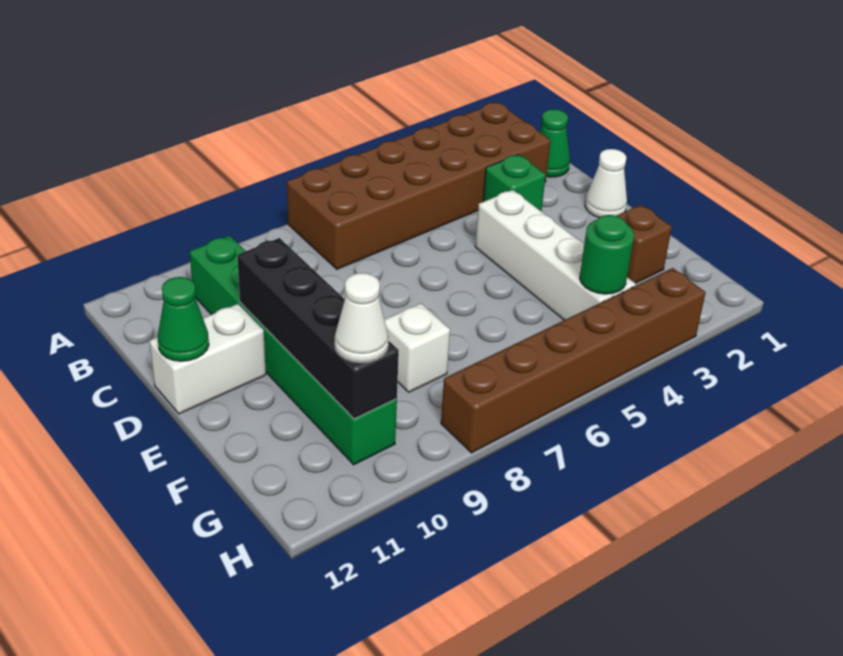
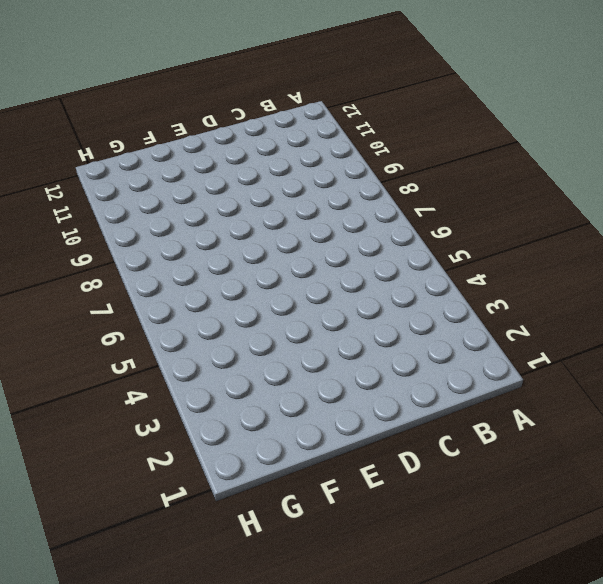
none -> brown 2x6 brick [287,102,551,269]
none -> green 1x1 cone [540,109,570,177]
none -> green 1x6 brick [190,236,397,465]

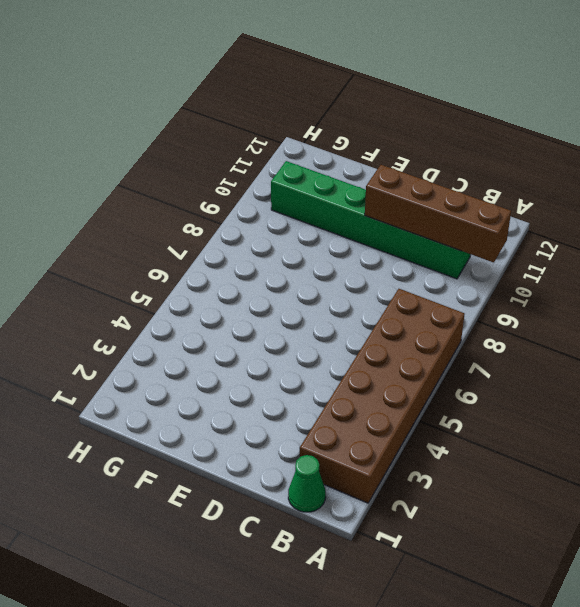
brown 1x4 brick [365,165,511,263] -> black 1x4 brick [237,238,399,419]
none -> green 1x1 brick [483,154,546,211]
none -> white 1x1 cone [585,149,627,218]
none -> white 1x4 brick [475,190,636,320]

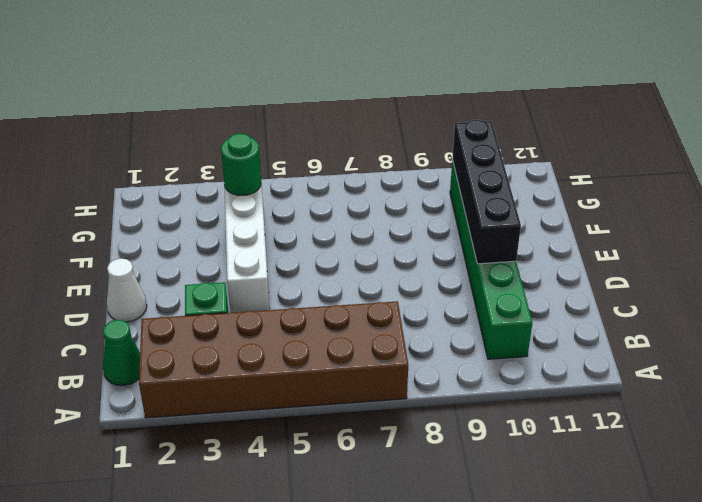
none -> white 1x2 brick [150,304,266,414]
none -> brown 1x1 brick [617,205,672,283]
none -> white 1x1 brick [384,303,450,392]

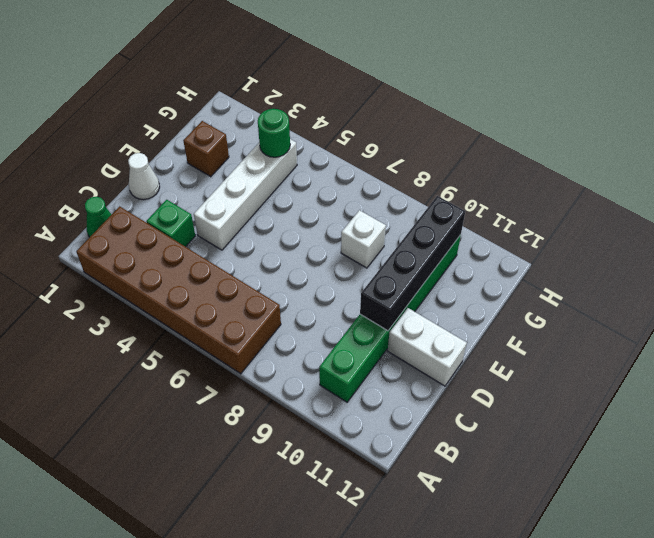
none -> brown 1x6 brick [441,268,706,453]
none -> green 1x1 cone [158,277,209,361]
none -> white 1x1 cone [335,273,388,363]

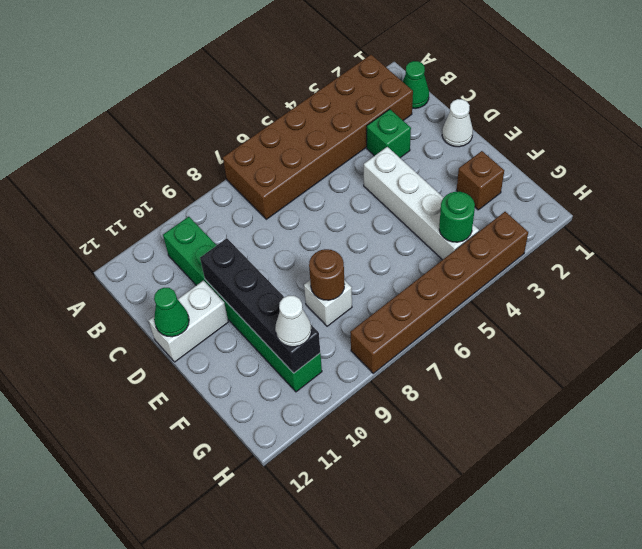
brown 1x1 round brick [309,249,344,300] -> none

